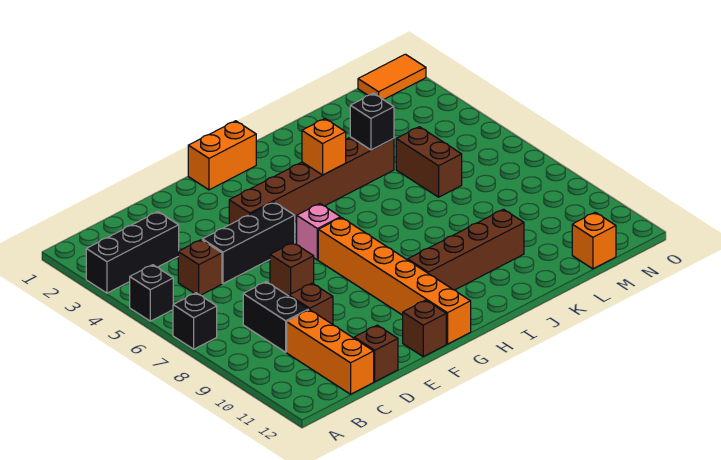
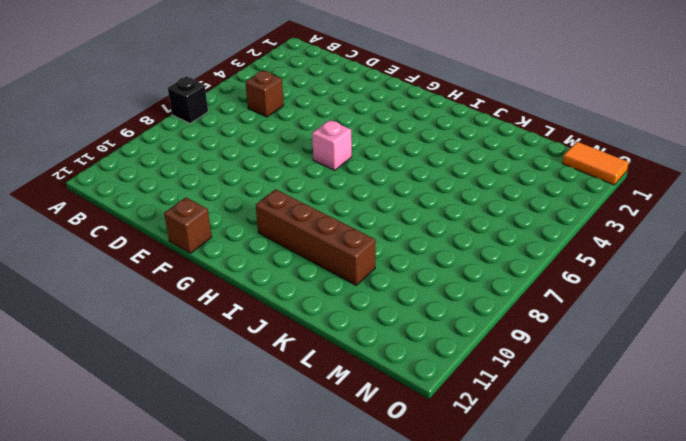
none -> black 1x3 brick [86,212,179,293]
none -> black 1x1 brick [130,265,173,321]
none -> black 1x2 brick [243,282,309,352]

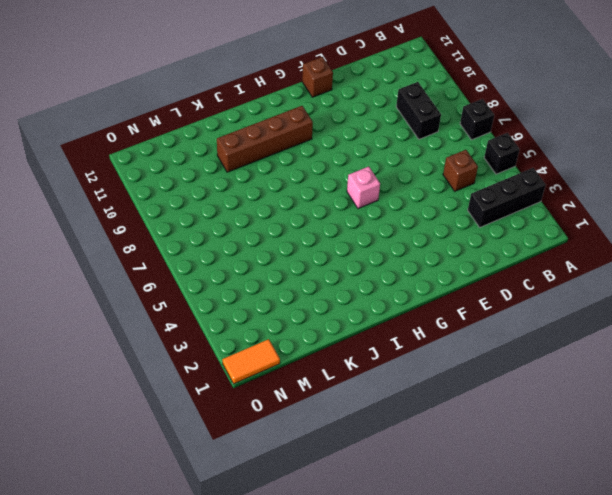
none -> orange 1x3 brick [287,310,374,394]
none -> black 1x3 brick [202,202,295,284]
none -> brown 1x1 brick [289,283,333,324]

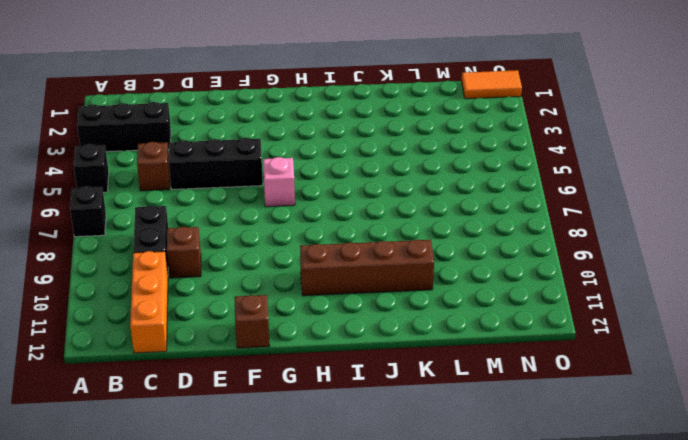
none -> brown 1x1 brick [354,325,398,382]
none -> brown 1x1 brick [270,243,314,296]
none -> brown 1x6 brick [229,137,394,225]

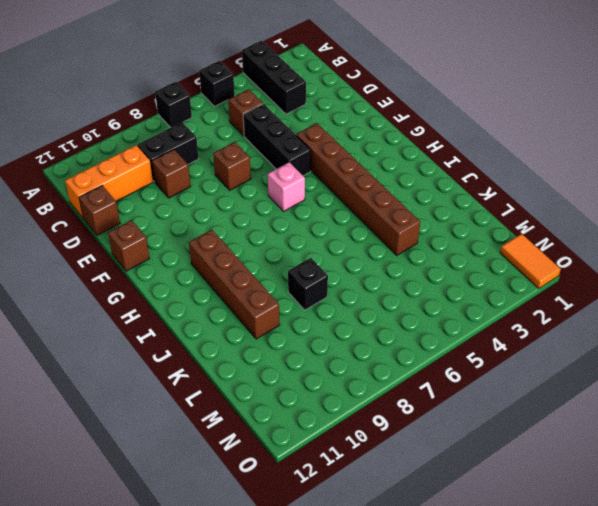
black 1x1 brick [288,258,328,310] -> black 1x1 brick moved to [350,93,394,150]
none -> orange 1x2 brick [188,121,256,190]
none -> orange 1x6 brick [318,218,471,344]
none -> brown 1x2 brick [396,127,462,197]

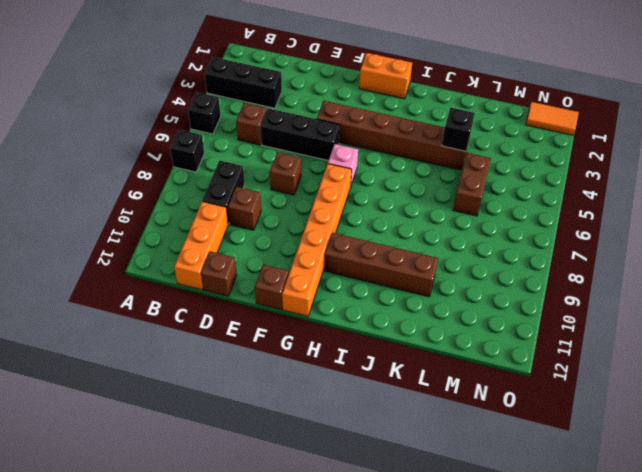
none -> orange 1x1 brick [572,212,616,269]
none -> orange 1x1 brick [302,119,346,175]

